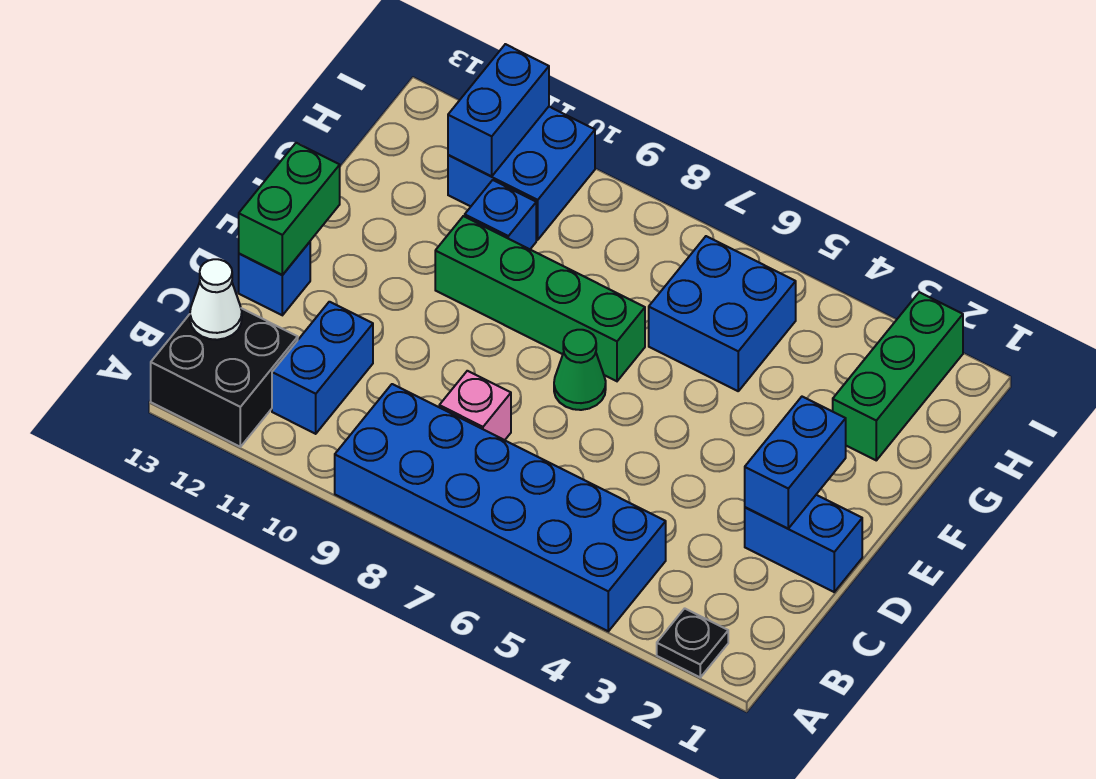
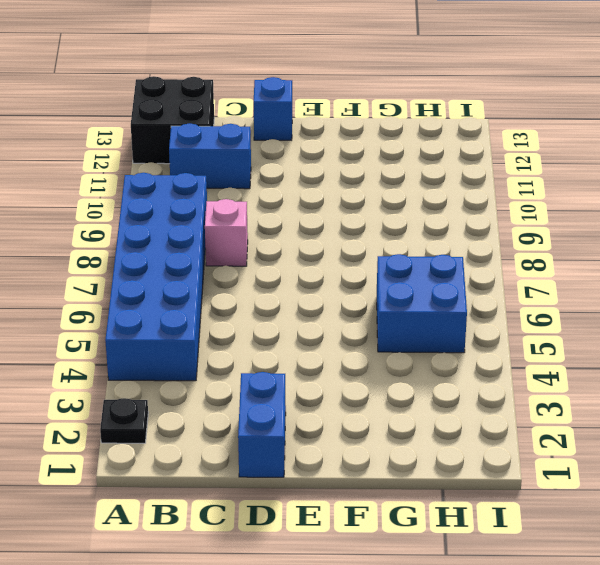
none -> green 1x1 cone [554,330,606,410]
none -> green 1x4 brick [435,216,645,381]
none -> green 1x3 brick [833,292,963,460]

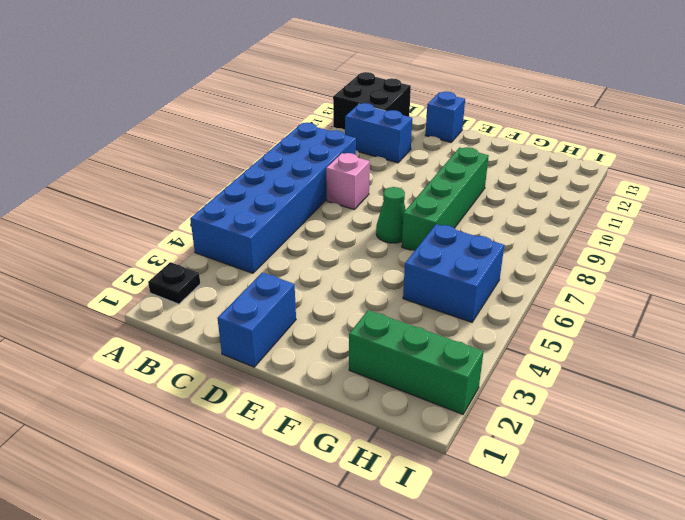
none -> blue 1x1 brick [465,180,536,249]
none -> blue 2x2 brick [448,107,595,240]
none -> white 1x1 cone [190,259,242,340]

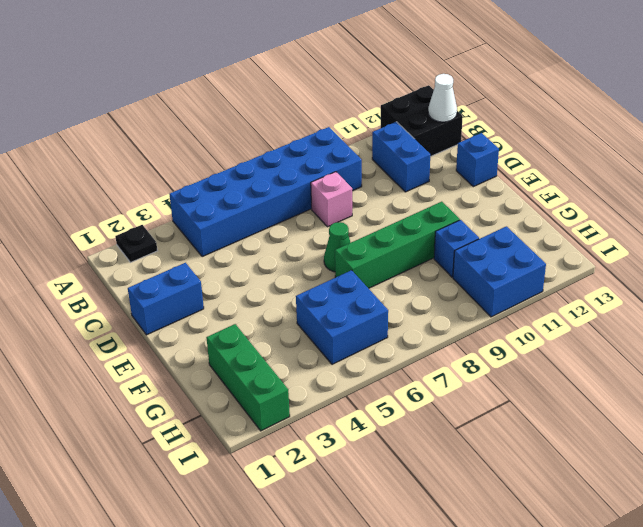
none -> blue 1x2 brick [745,397,846,529]
none -> green 1x2 brick [239,143,340,275]
none -> blue 1x2 brick [448,44,549,176]

